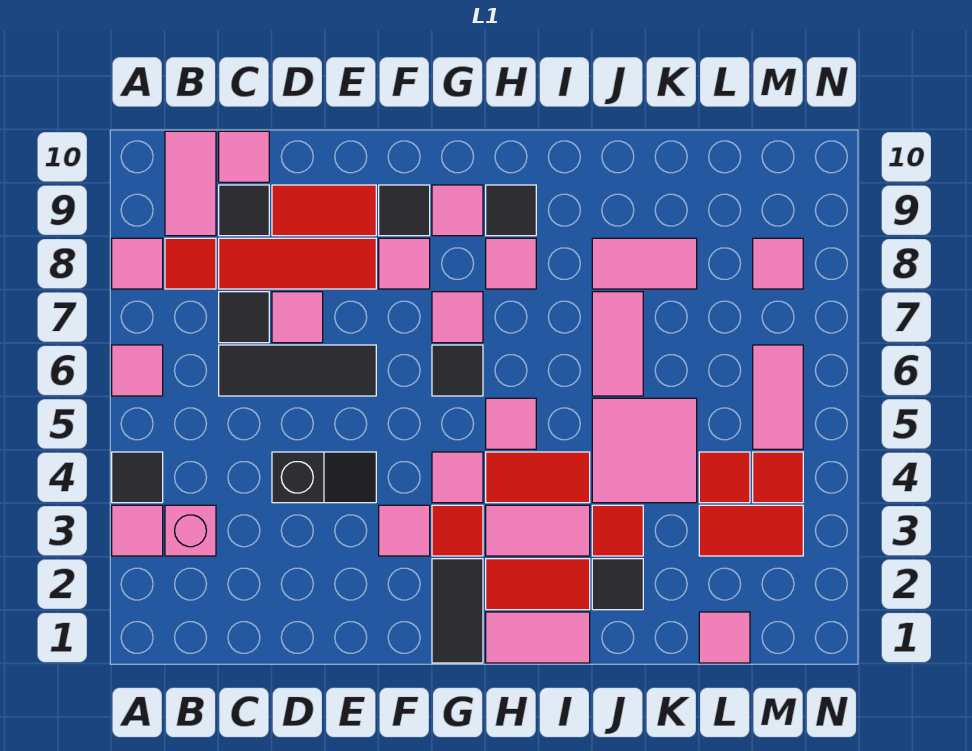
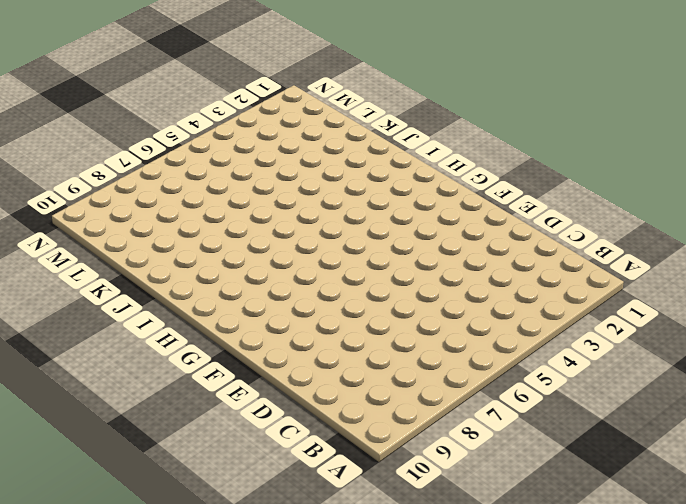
none -> pink 1x1 tile [112,505,163,556]
none -> black 1x1 tile [112,452,163,503]
none -> pink 1x1 tile [112,345,163,396]
none -> pink 1x1 tile [112,238,163,289]

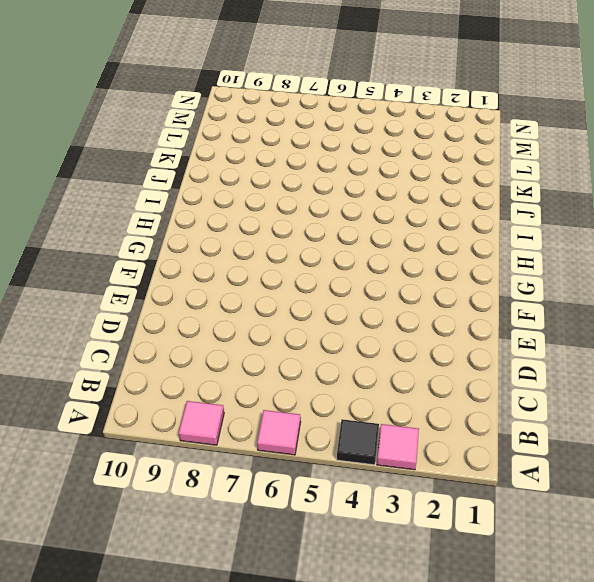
none -> pink 1x1 brick [165,505,216,556]
none -> red 1x1 tile [165,238,216,289]
none -> pink 1x2 tile [165,131,216,236]
none -> black 1x3 tile [219,345,376,396]

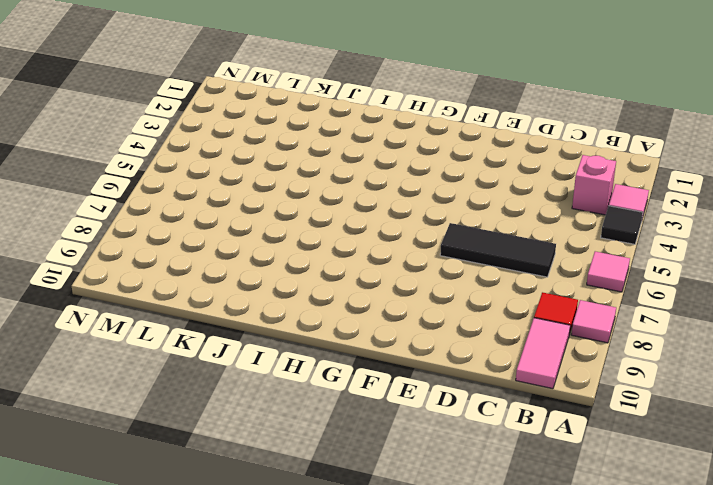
none -> black 1x1 tile [219,292,269,343]
none -> red 1x3 tile [219,238,376,289]
none -> black 1x1 tile [219,185,269,236]
none -> pink 1x1 tile [219,131,269,182]

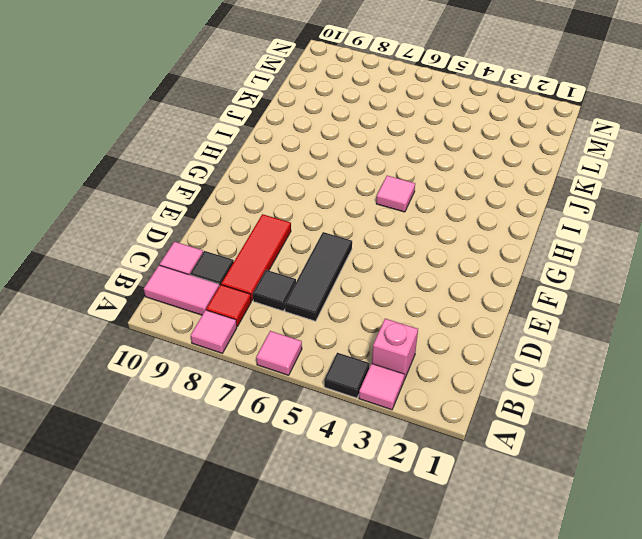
none -> black 1x2 slope [272,452,376,503]
none -> pink 1x1 tile [272,292,323,343]
none -> red 1x2 tile [272,185,376,236]
none -> pink 1x1 tile [379,505,430,556]

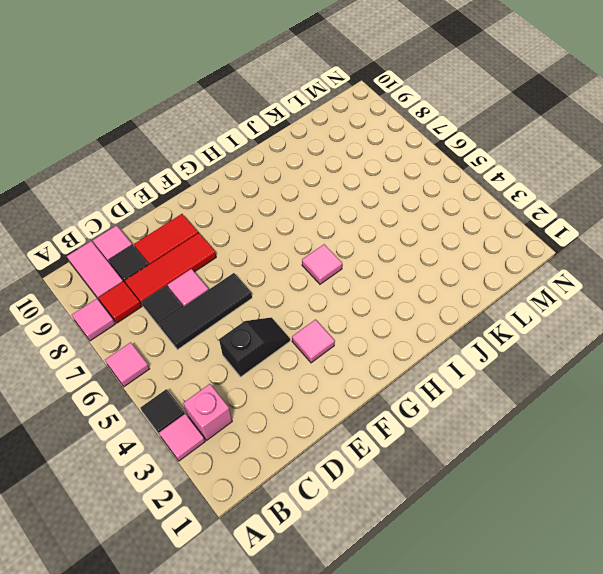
none -> pink 1x1 tile [379,238,430,289]
none -> black 1x1 tile [379,185,430,236]
none -> black 1x2 tile [432,559,483,663]
none -> red 1x1 tile [432,505,483,556]

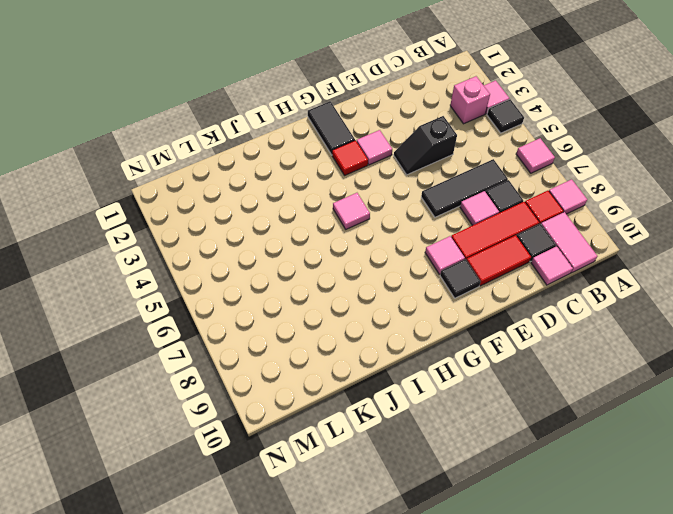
none -> pink 1x1 tile [432,452,483,503]
none -> black 1x1 tile [432,345,483,396]
none -> pink 1x1 tile [432,292,483,343]
none -> pink 1x1 tile [432,185,483,236]

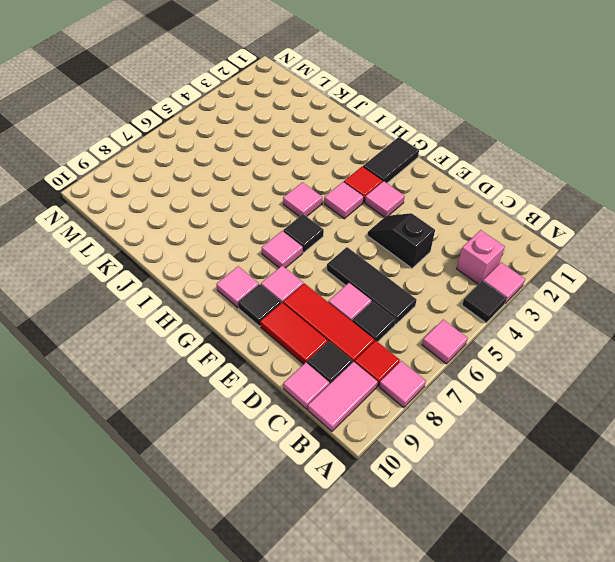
none -> pink 1x2 tile [486,612,590,663]
none -> red 1x2 tile [486,559,590,610]
none -> pink 1x2 tile [486,505,590,556]
none -> red 1x2 tile [486,452,590,503]

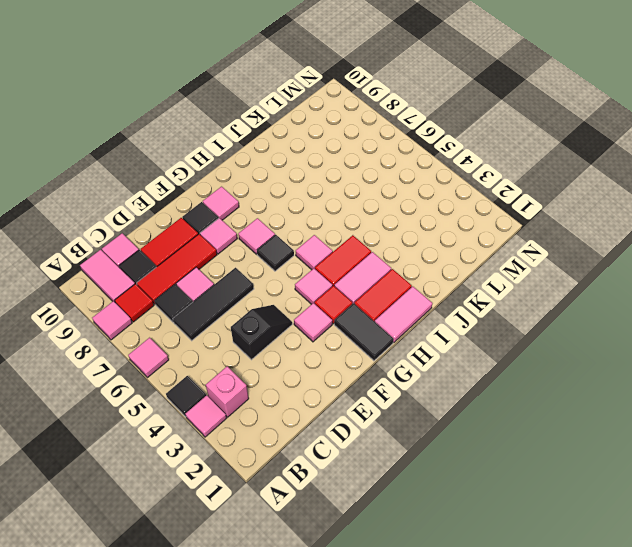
none -> pink 1x1 tile [486,238,536,289]
none -> black 1x1 tile [486,185,536,236]
none -> black 1x1 tile [592,559,643,610]
none -> red 1x1 tile [592,505,643,556]

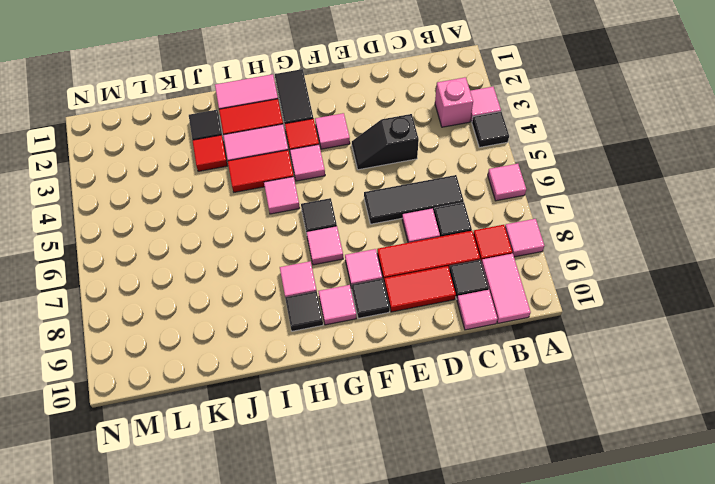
none -> pink 2x2 tile [592,398,697,503]
none -> pink 1x2 tile [592,292,643,396]
none -> pink 1x2 tile [592,238,697,289]
none -> pink 1x1 tile [699,612,750,663]

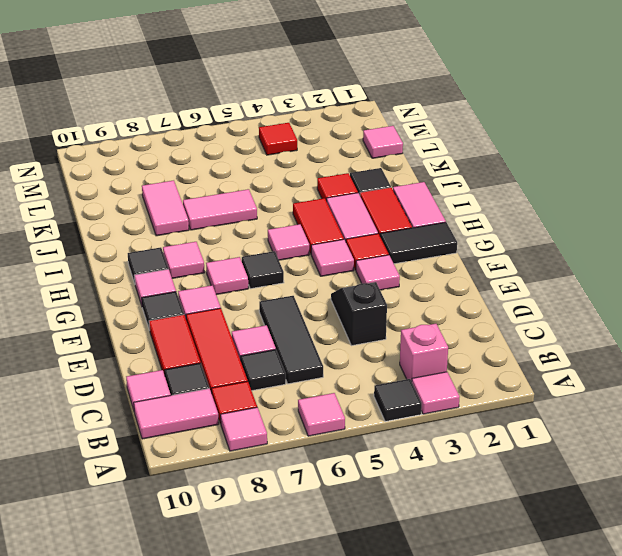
none -> pink 2x2 tile [592,398,697,503]
none -> red 1x2 tile [699,505,803,556]
none -> red 1x1 tile [699,452,750,503]
none -> pink 1x2 tile [753,345,803,449]

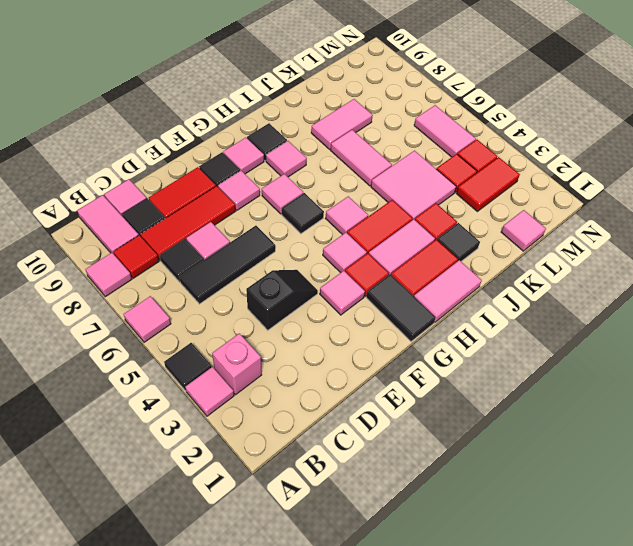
none -> pink 1x1 tile [753,238,803,289]

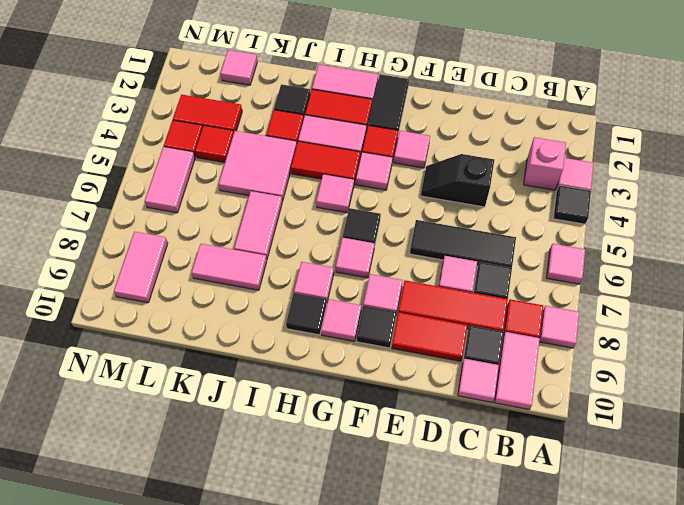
pink 1x2 tile [114,232,168,303] -> pink 1x1 tile [753,238,803,289]

